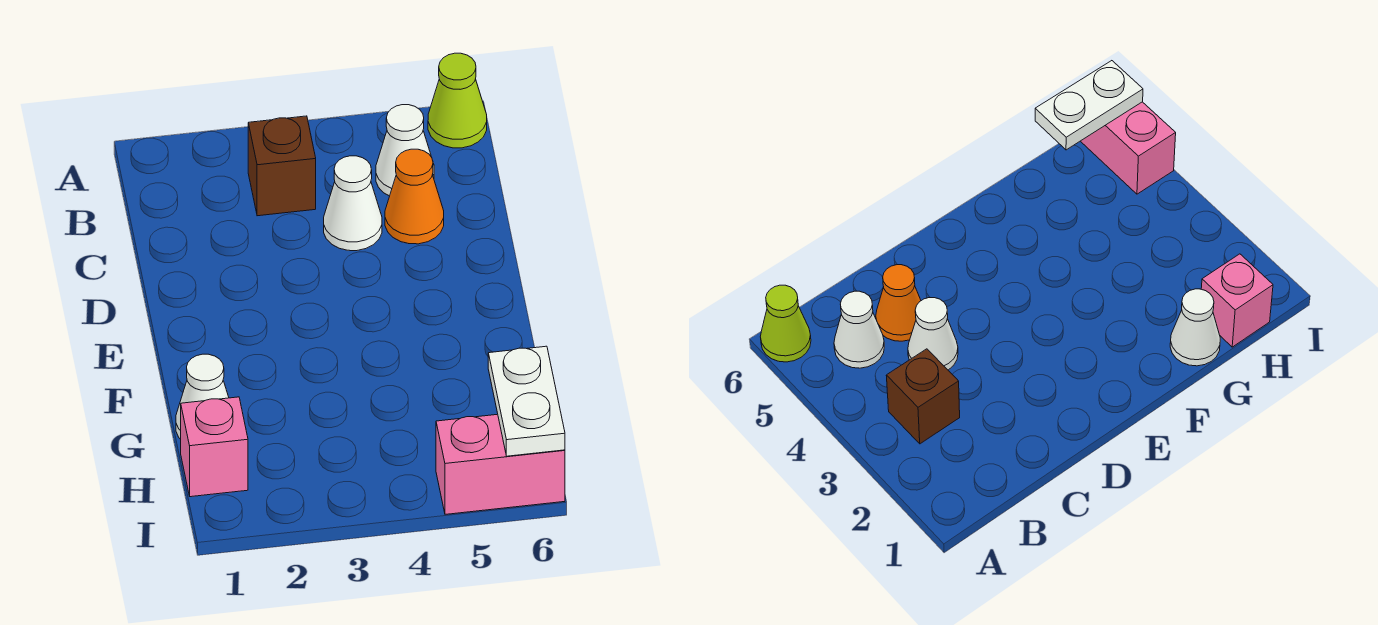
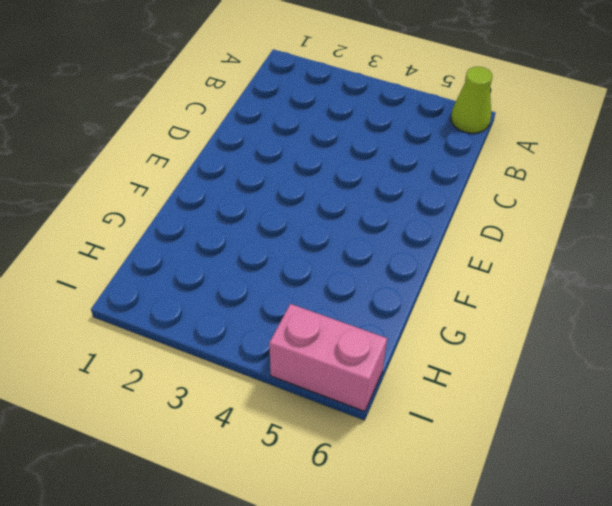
none -> brown 1x1 brick [248,116,316,216]
none -> white 1x1 cone [376,105,434,196]

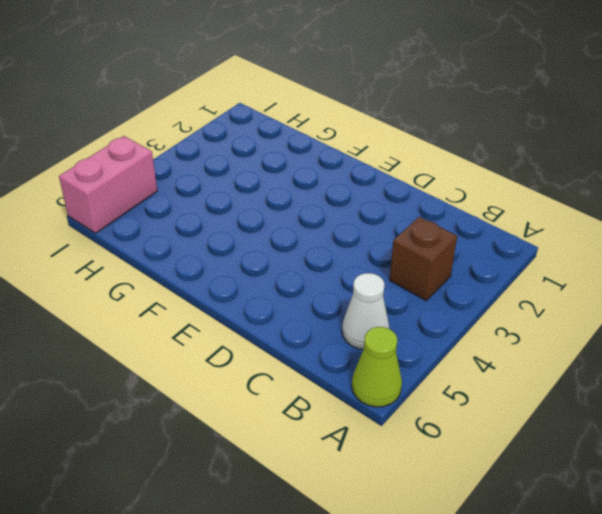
none -> white 1x1 cone [324,156,382,251]
none -> orange 1x1 cone [385,149,444,244]

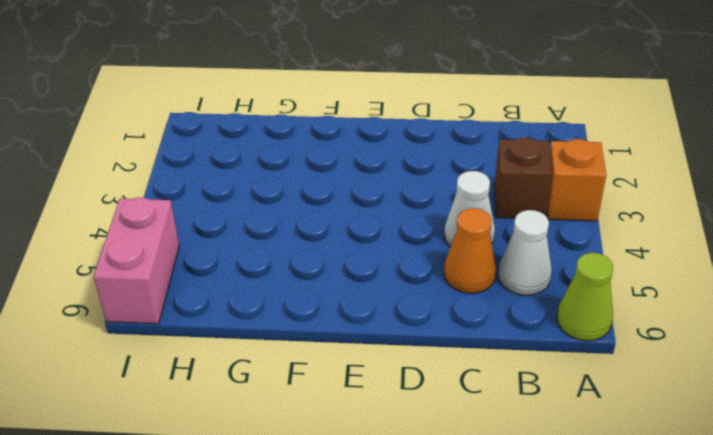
orange 1x1 brick [547,139,606,221] -> none
none -> white 1x1 cone [176,354,229,439]
none -> pink 1x1 brick [181,397,248,497]

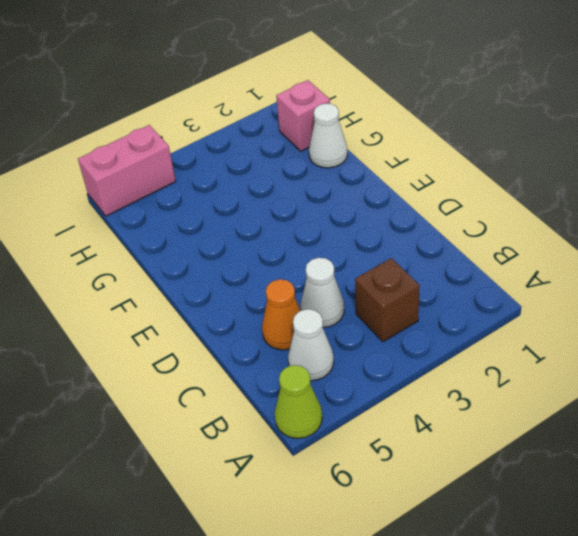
none -> white 1x2 plate [488,346,565,456]

